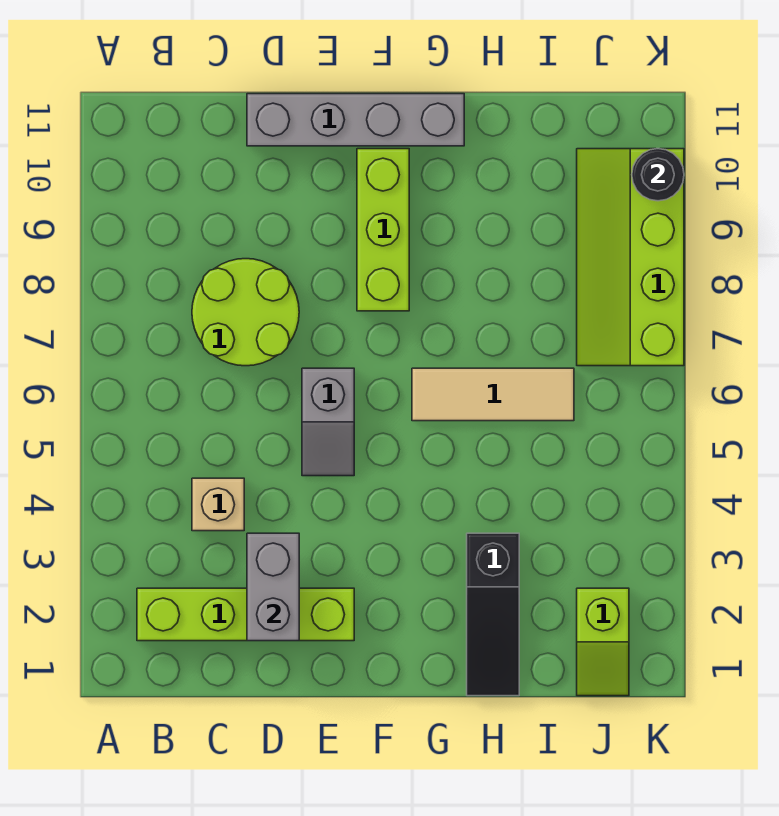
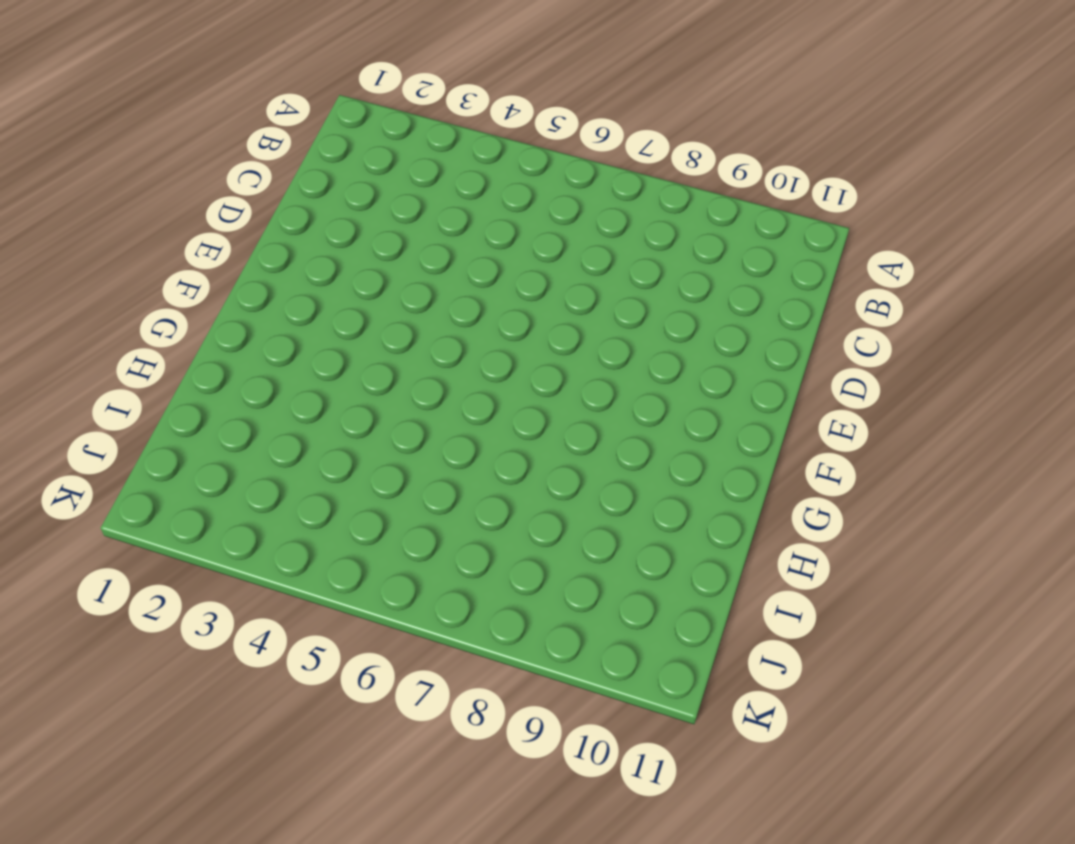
none -> lime 1x4 brick [137,588,354,641]
none -> tan 1x1 brick [192,478,244,531]
none -> lime 2x2 round brick [192,259,299,366]

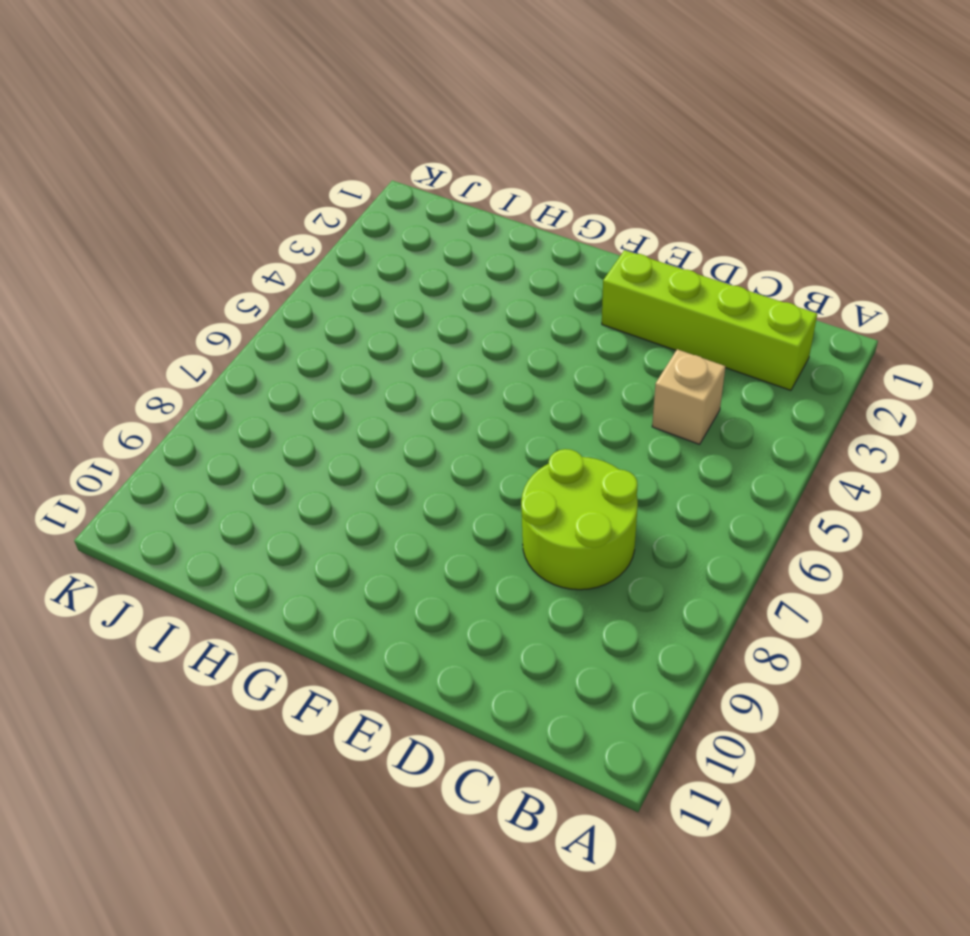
none -> grey 1x4 brick [247,94,464,146]
none -> grey 1x2 slope [302,368,354,476]
none -> lime 1x3 brick [357,149,409,311]

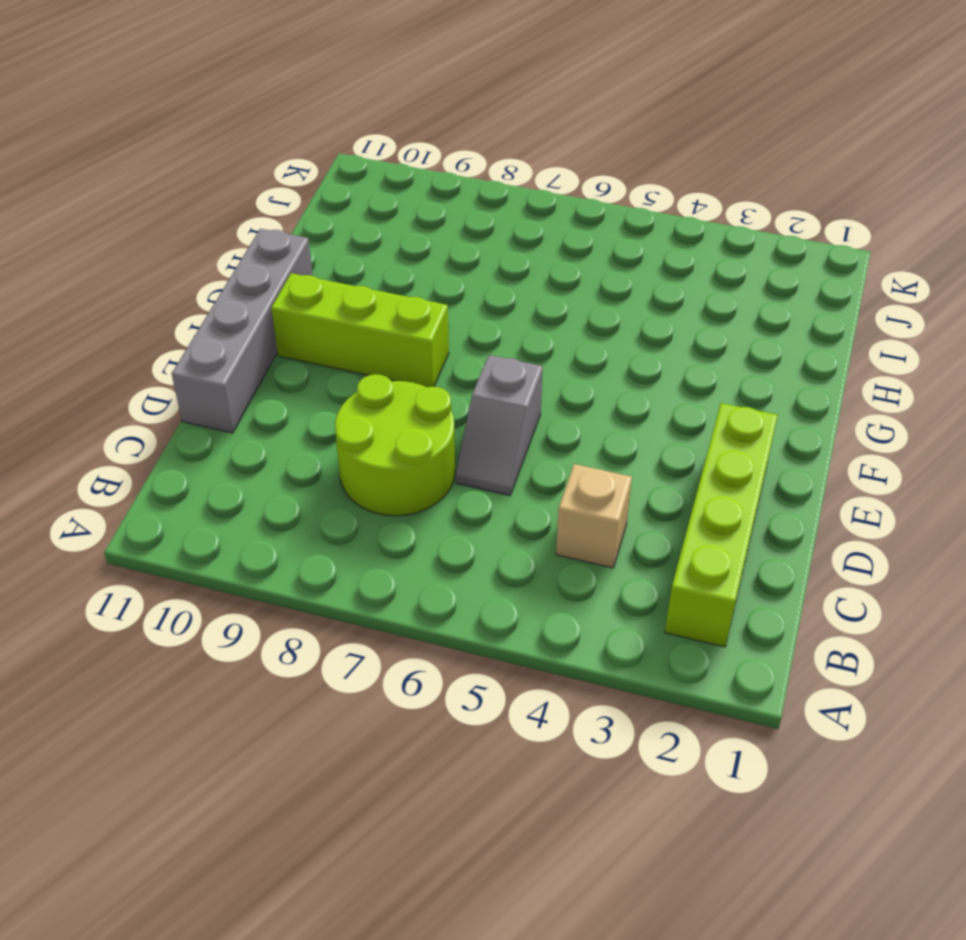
grey 1x2 slope [456,355,543,495] -> grey 1x2 slope turned to [302,368,354,476]
none -> tan 1x3 tile [412,368,574,421]
none -> black 1x3 slope [467,533,519,696]
none -> lime 1x2 slope [577,588,629,696]

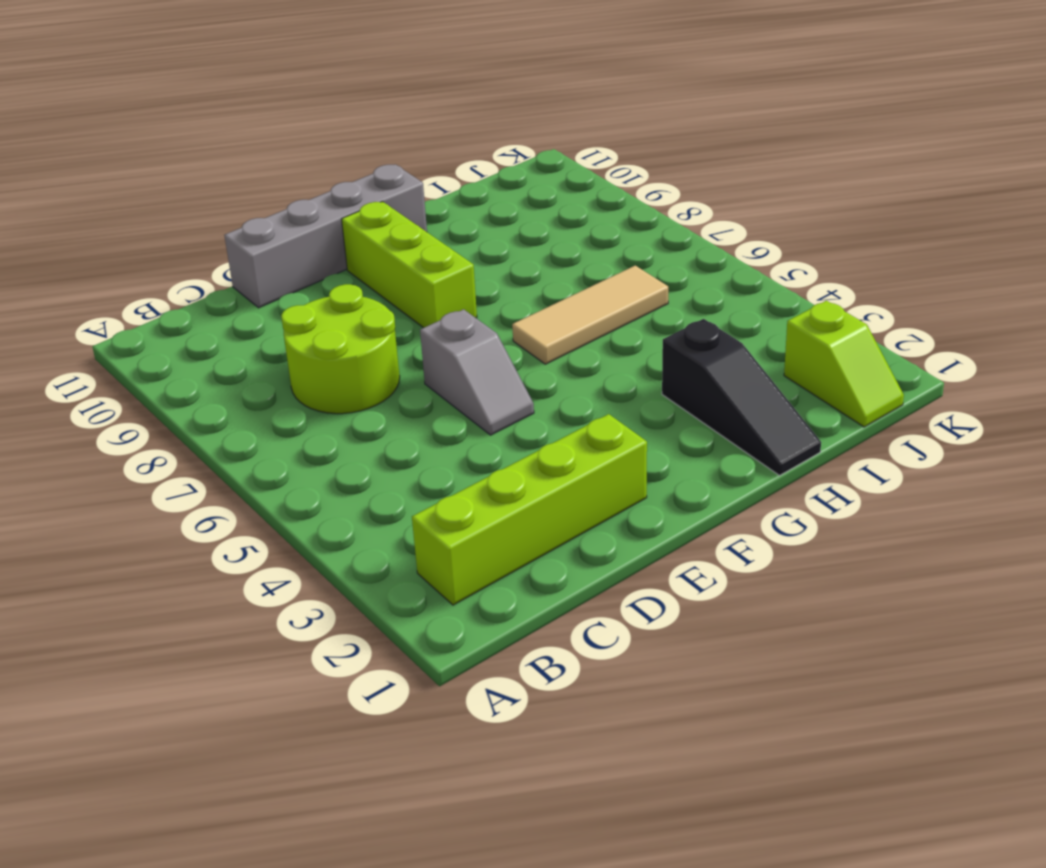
none -> tan 1x1 brick [192,478,244,531]
none -> lime 2x4 slope [577,149,684,366]
none -> grey 1x2 brick [247,533,299,641]

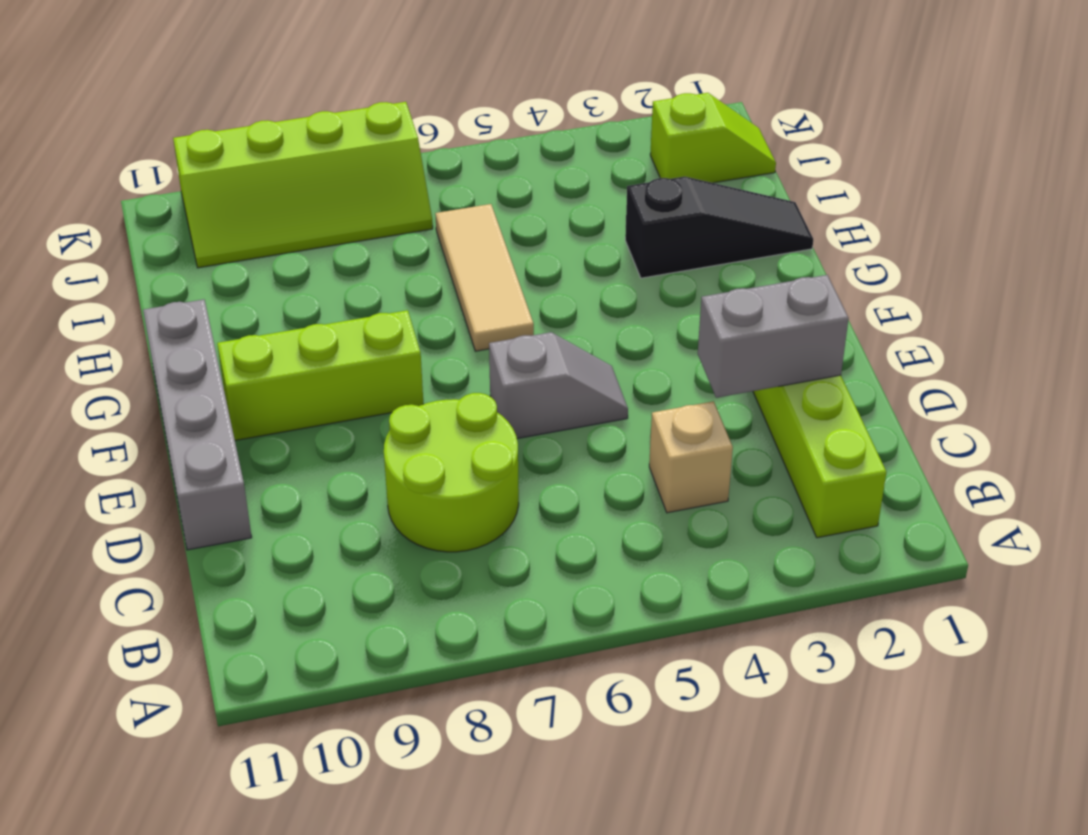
none -> black 1x1 round brick [632,149,684,201]

